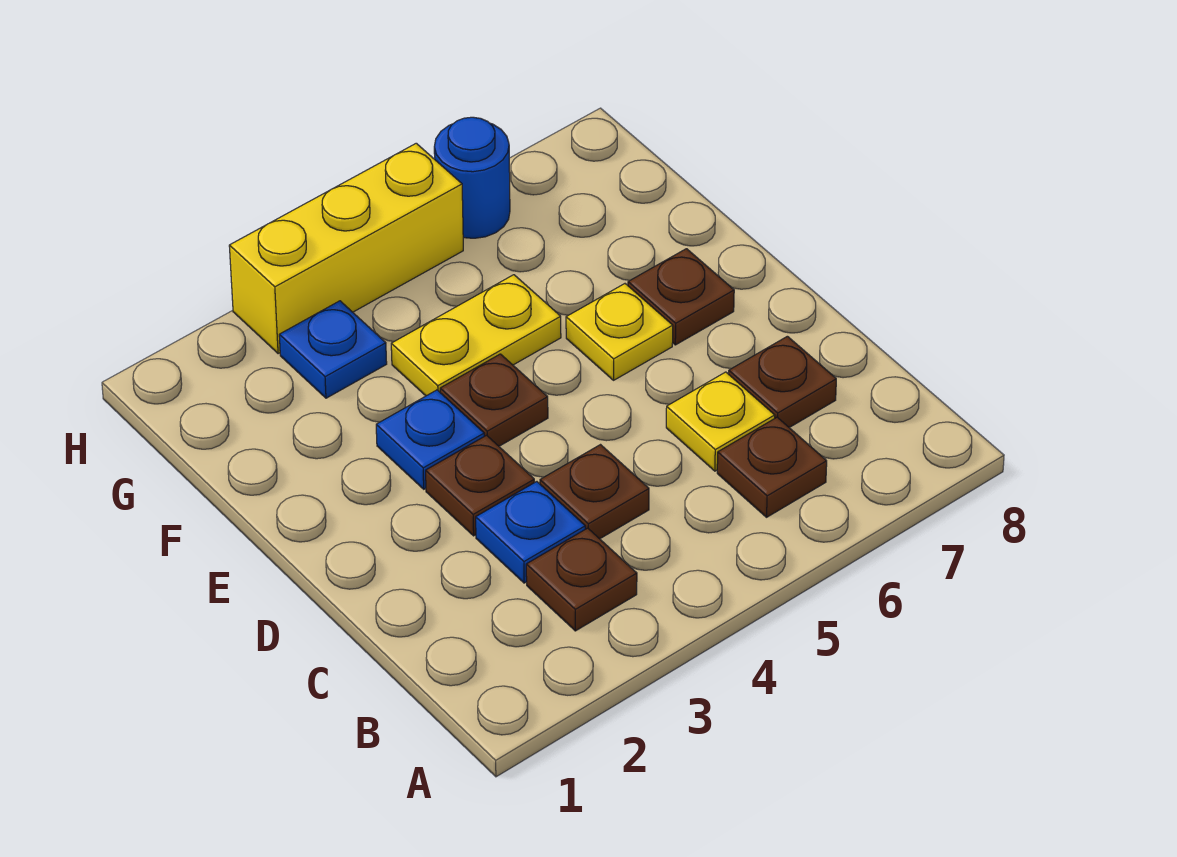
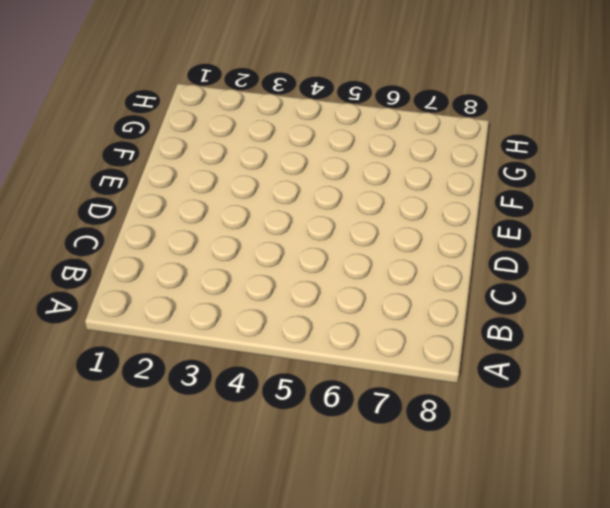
none -> brown 1x1 plate [526,528,637,631]
none -> brown 1x1 plate [717,417,827,517]
none -> blue 1x1 plate [476,482,585,583]

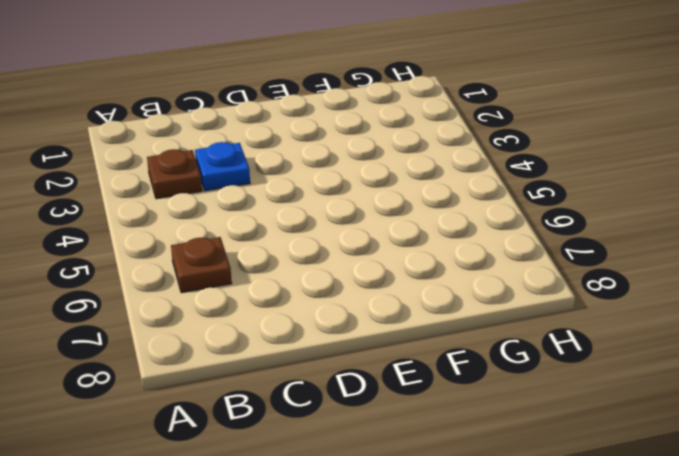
none -> brown 1x1 plate [540,445,649,539]
none -> yellow 1x1 plate [666,372,775,471]
none -> brown 1x1 plate [729,336,836,428]

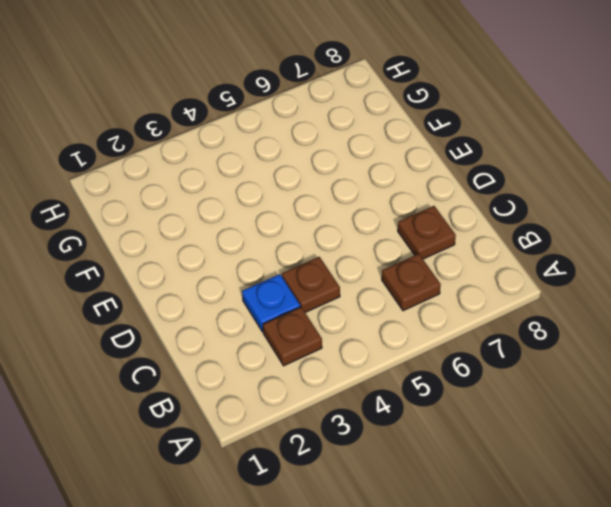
none -> yellow 1x1 plate [666,372,775,471]
none -> brown 1x1 plate [426,435,534,536]
none -> blue 1x1 plate [376,390,484,489]

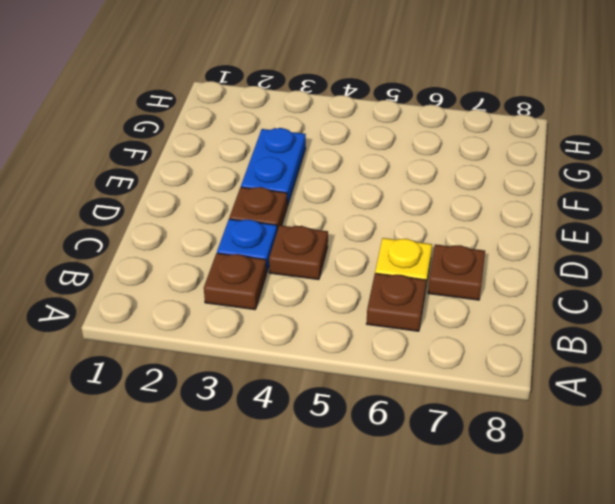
blue 1x2 plate [241,128,306,206] -> blue 1x1 plate [376,390,484,489]
none -> brown 1x1 plate [440,354,548,446]
none -> yellow 1x1 plate [566,284,673,380]
none -> brown 1x1 plate [628,249,734,345]

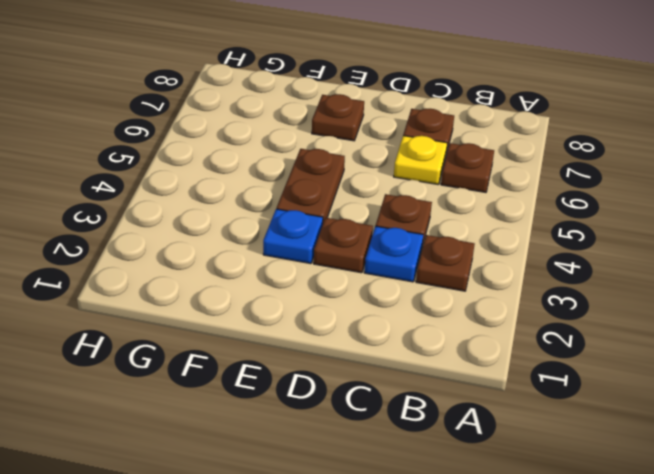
brown 1x2 plate [277,149,345,222] -> brown 1x1 plate [440,354,548,446]
none -> yellow 1x1 plate [566,284,673,380]
none -> yellow 1x2 plate [391,275,561,396]
none -> blue 1x1 plate [279,301,387,398]

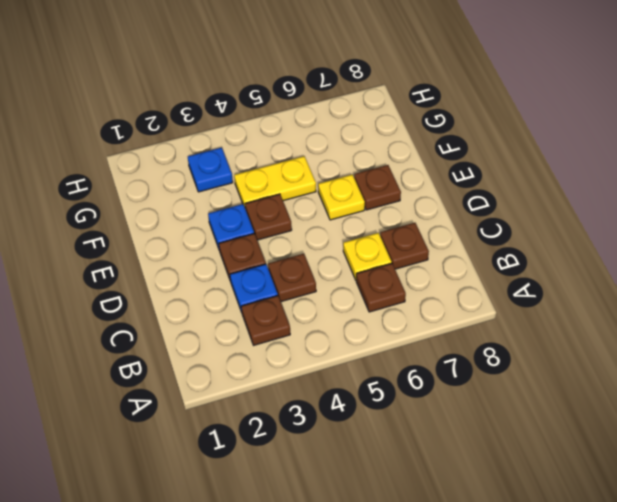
none -> yellow 1x3 brick [229,143,463,354]
none -> blue 1x1 round brick [434,117,510,238]

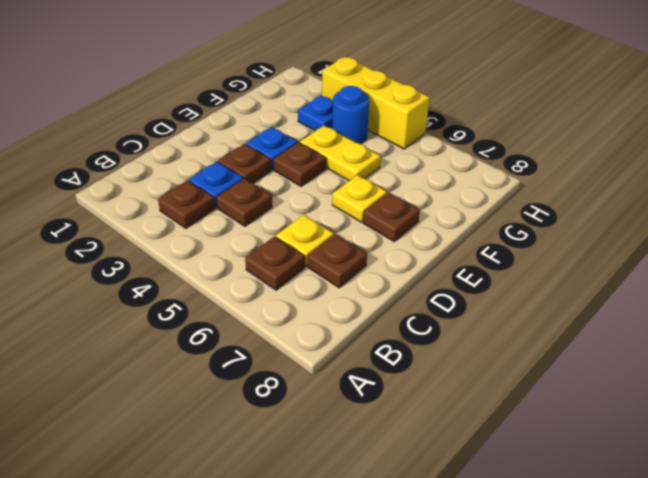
blue 1x1 round brick [332,86,369,144] -> blue 1x1 round brick moved to [434,117,510,238]

